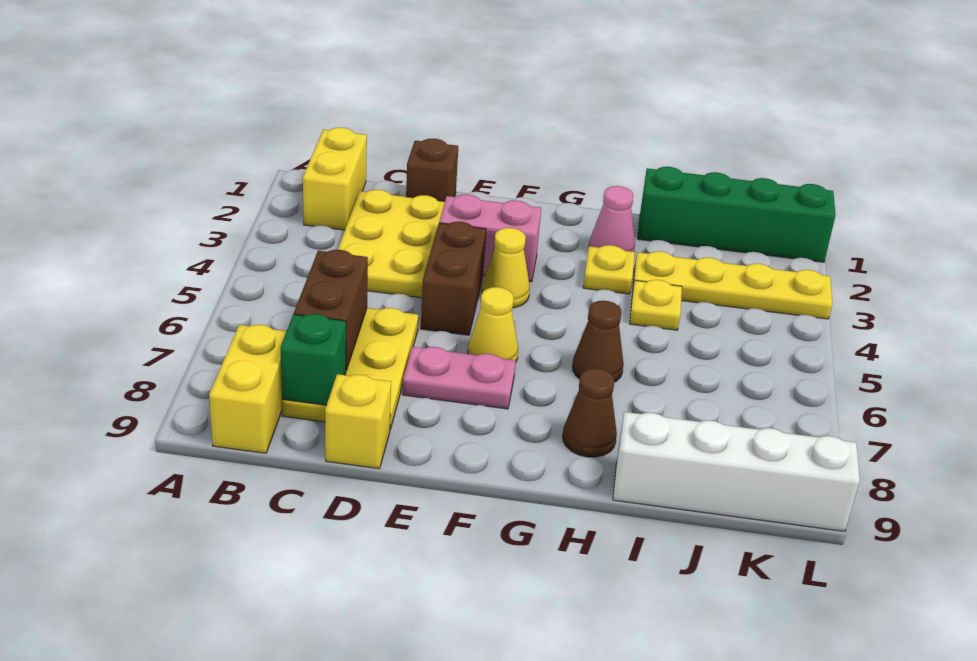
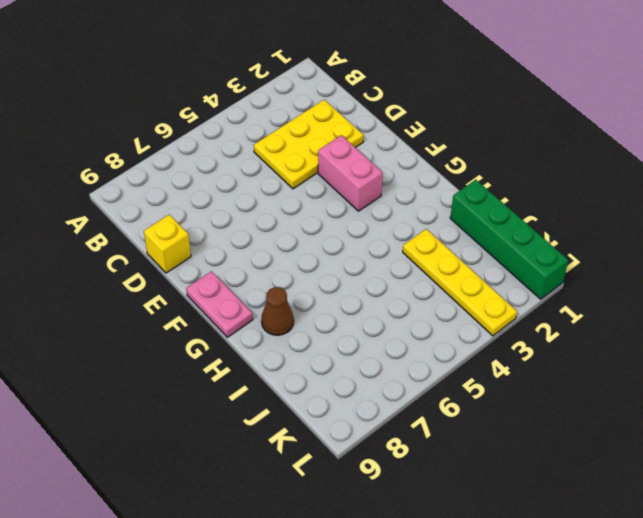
pink 1x2 plate [186,271,253,337] -> pink 1x2 plate moved to [403,347,516,409]
none -> yellow 1x2 brick [303,127,367,230]
none -> yellow 1x2 brick [209,325,287,453]
none -> yellow 2x3 plate [282,308,418,429]

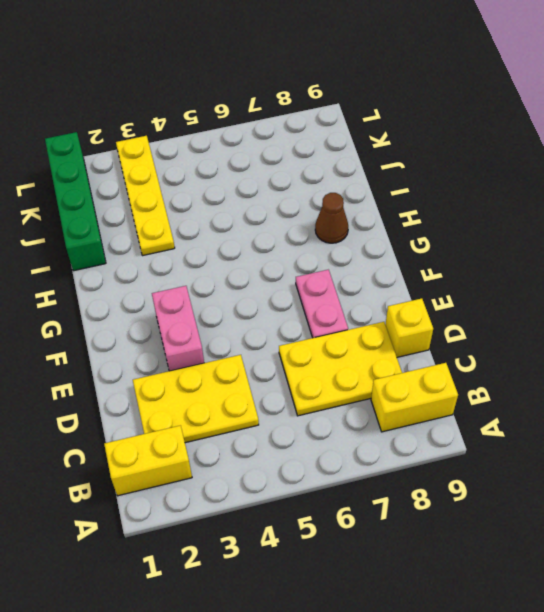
none -> brown 1x1 brick [406,139,458,201]
none -> brown 1x2 brick [421,222,486,335]
none -> yellow 1x1 cone [482,228,530,308]

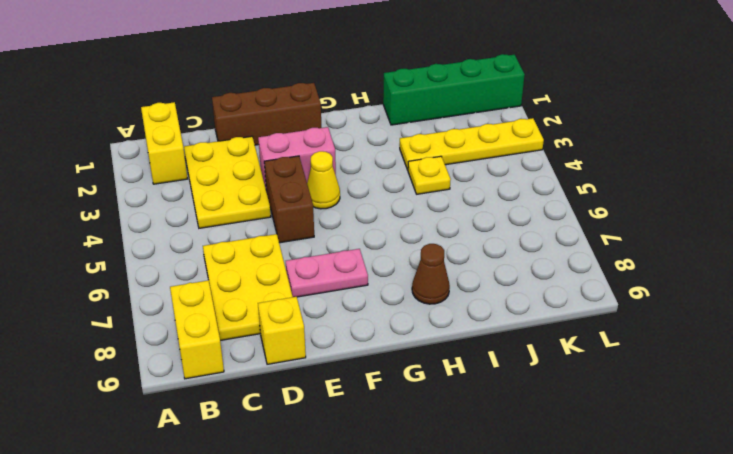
brown 1x3 brick [212,83,322,145] -> brown 1x1 brick [406,139,458,201]
none -> yellow 1x1 cone [468,287,518,361]
none -> pink 1x1 cone [589,186,635,252]
none -> yellow 1x1 plate [583,245,635,294]

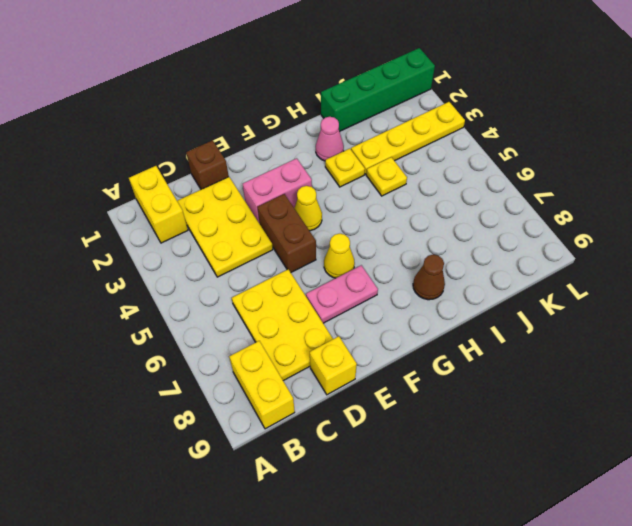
none -> brown 1x1 cone [572,301,624,382]
none -> white 1x4 brick [613,412,860,531]
none -> brown 1x2 brick [294,250,368,371]

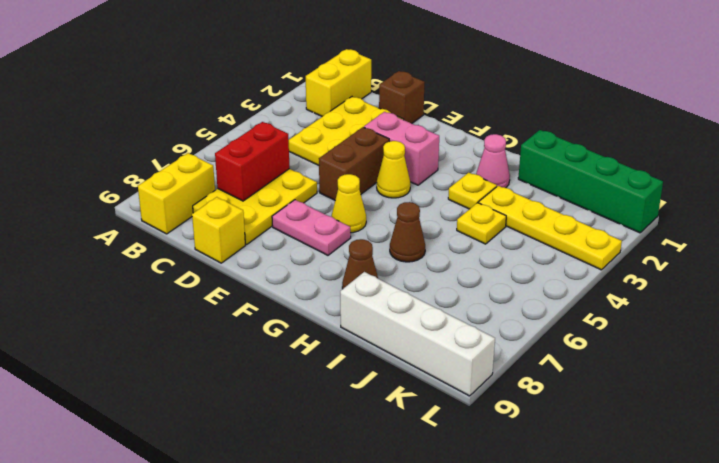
red 1x2 brick [215,122,290,201] -> brown 1x2 brick [294,250,368,371]
none -> green 1x1 brick [280,314,346,405]

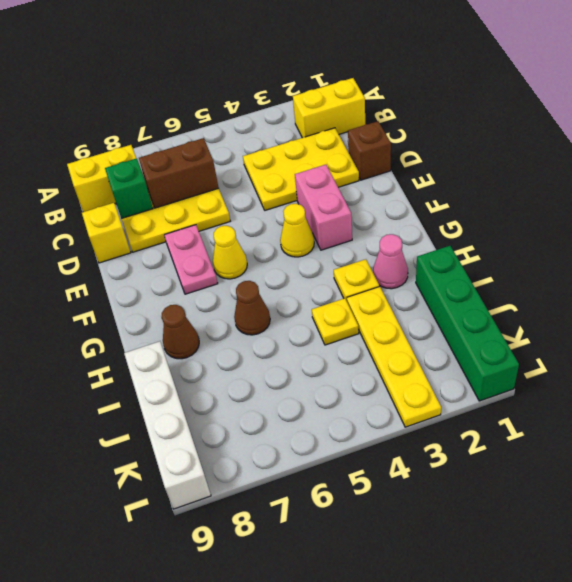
none -> brown 1x2 brick [421,222,486,335]

